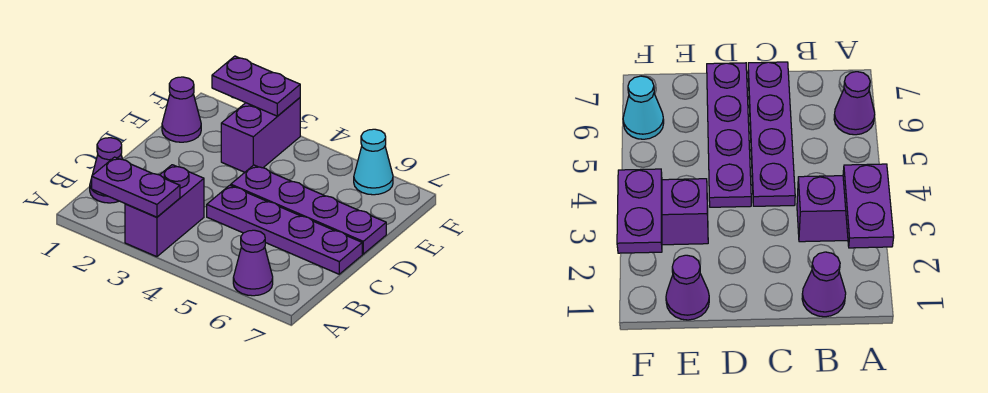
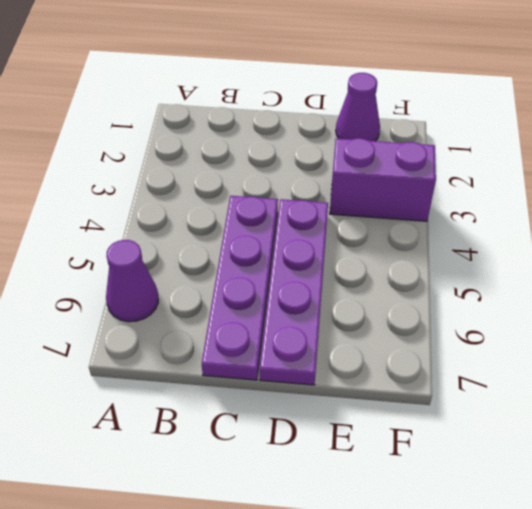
none -> purple 1x2 brick [125,165,204,257]
none -> purple 1x1 cone [90,138,123,203]

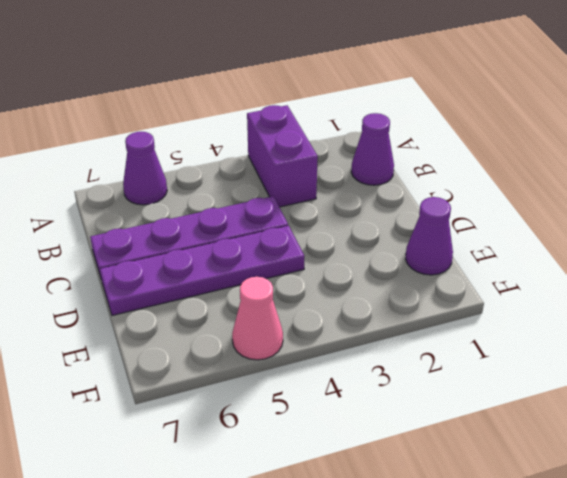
pink 1x1 cone [232,277,283,360] -> none
none -> purple 1x2 brick [221,98,300,172]
none -> cyan 1x1 cone [354,129,393,195]

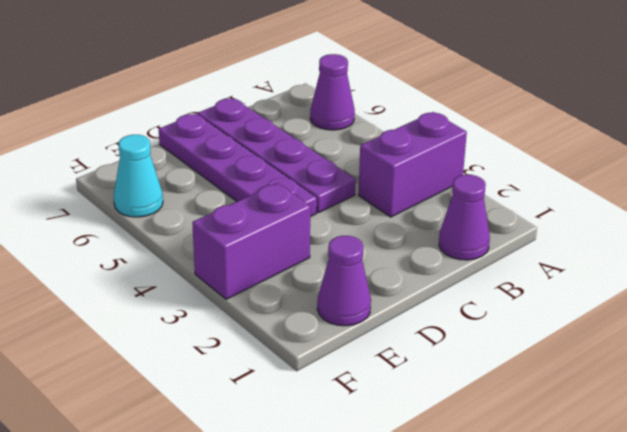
none -> purple 1x2 plate [92,157,180,217]
none -> purple 1x2 plate [212,56,300,116]

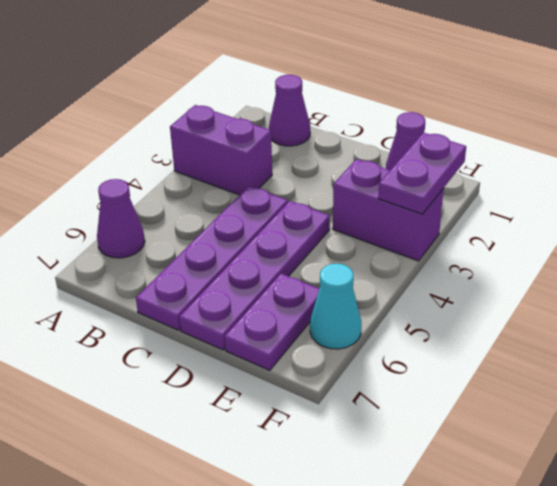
purple 1x2 plate [225,274,319,370] -> purple 1x2 plate moved to [92,157,180,217]

